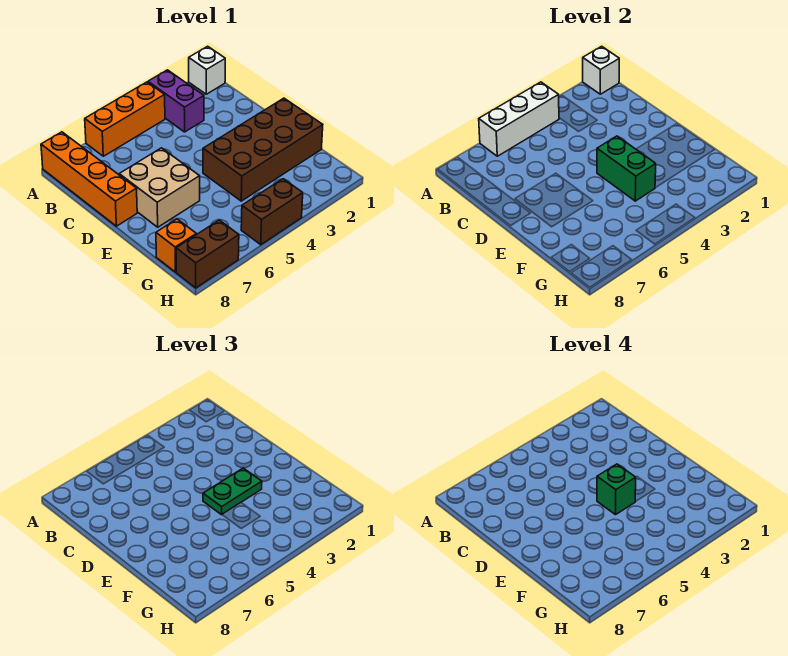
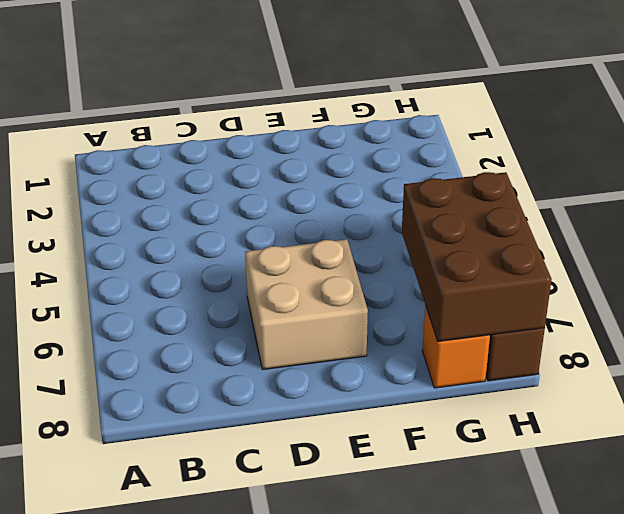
brown 2x3 brick [402,172,552,341] -> none
none -> white 1x1 brick [189,46,225,94]
none -> purple 1x2 brick [148,70,204,132]
none -> orange 1x3 brick [85,82,165,156]

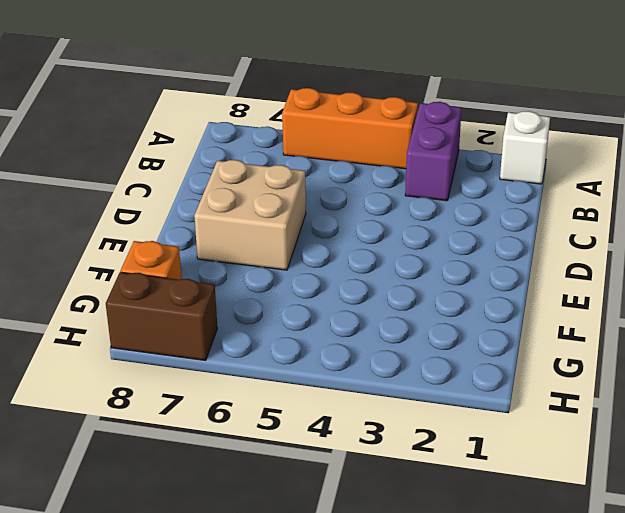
none -> orange 1x4 brick [41,132,137,226]
none -> brown 2x4 brick [203,98,323,201]
none -> brown 1x2 brick [241,179,303,245]

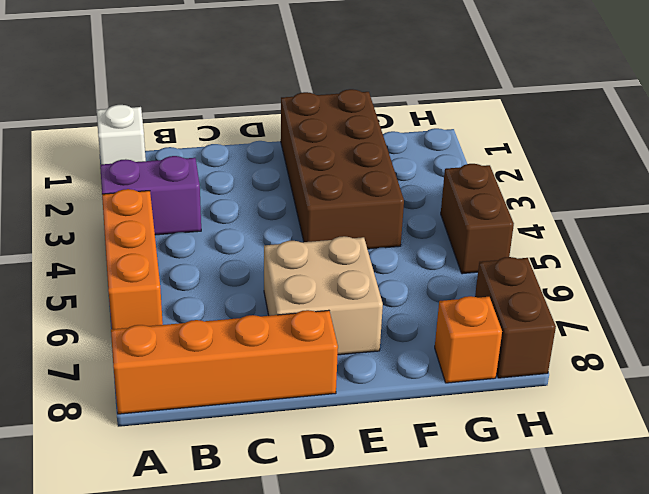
none -> white 1x1 brick [583,46,619,94]
none -> white 1x3 brick [479,82,559,156]
none -> green 1x2 brick [597,136,656,201]

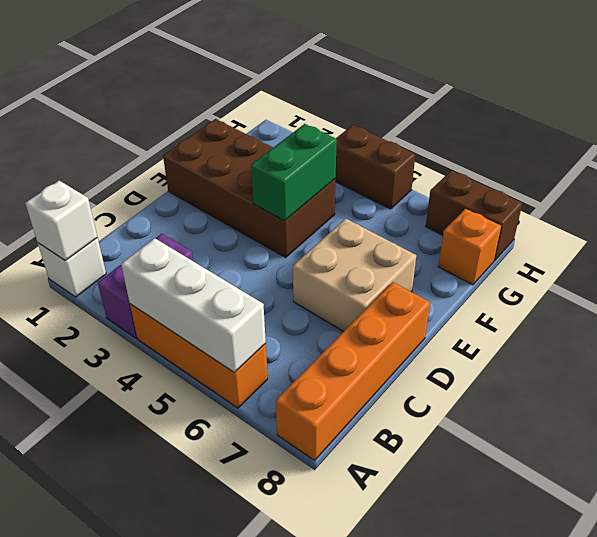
none -> green 1x2 plate [203,468,262,515]
none -> green 1x1 brick [597,464,636,515]

